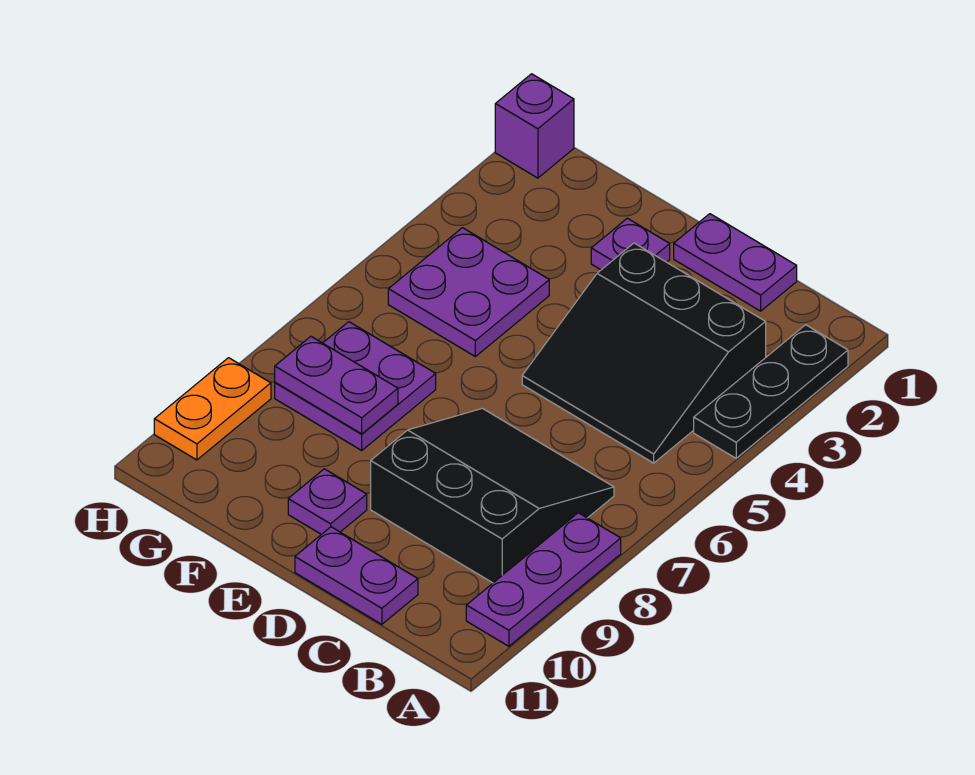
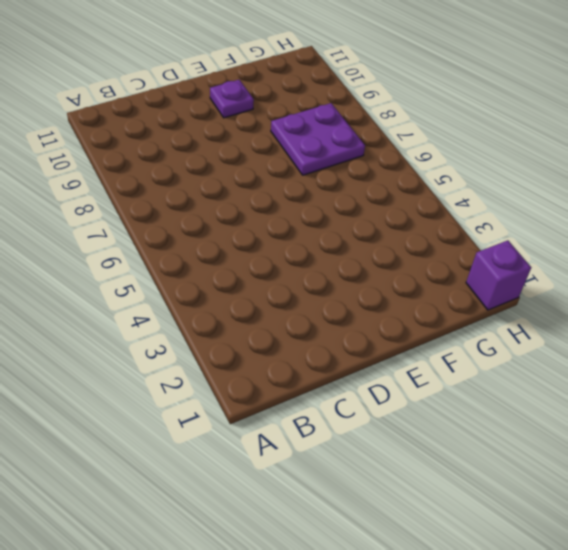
none -> black 1x3 plate [694,325,848,458]
none -> purple 1x3 plate [466,513,621,646]
none -> black 3x3 slope [522,243,766,463]

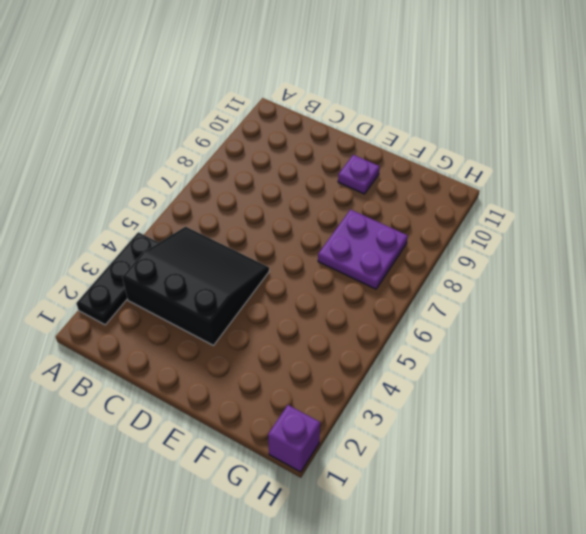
none -> purple 1x3 plate [466,513,621,646]
none -> black 3x3 slope [371,408,614,583]
none -> purple 1x2 plate [674,214,797,311]

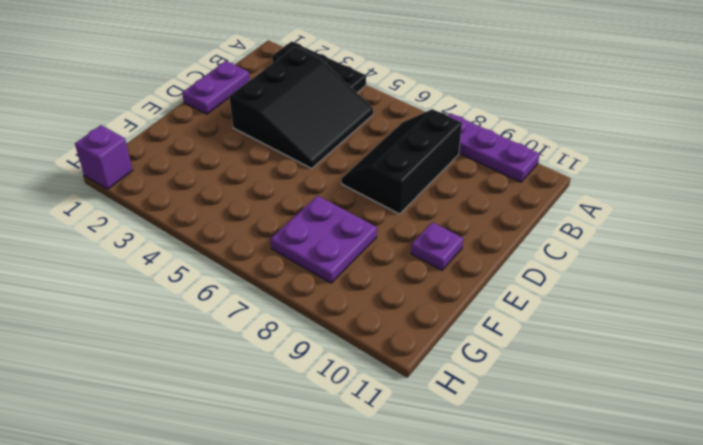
black 2x3 slope [341,109,462,214] -> black 3x3 slope [371,408,614,583]
none -> purple 1x2 plate [295,527,418,624]
none -> purple 1x1 plate [591,218,670,270]
none -> purple 2x2 plate [388,228,549,357]

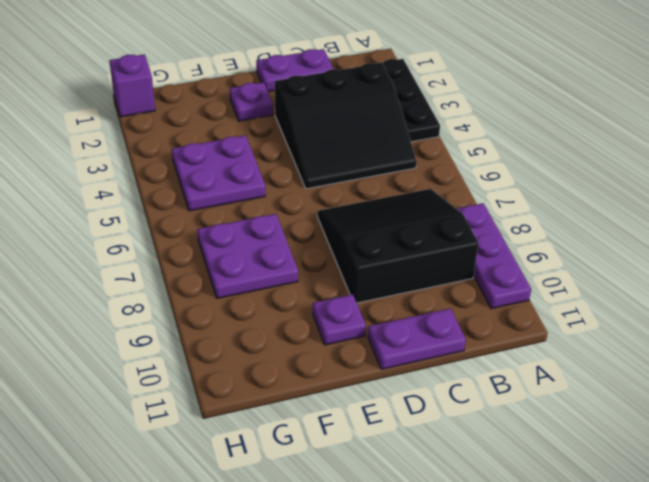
none -> orange 1x2 plate [154,358,271,460]
none -> purple 1x2 plate [275,337,398,434]

